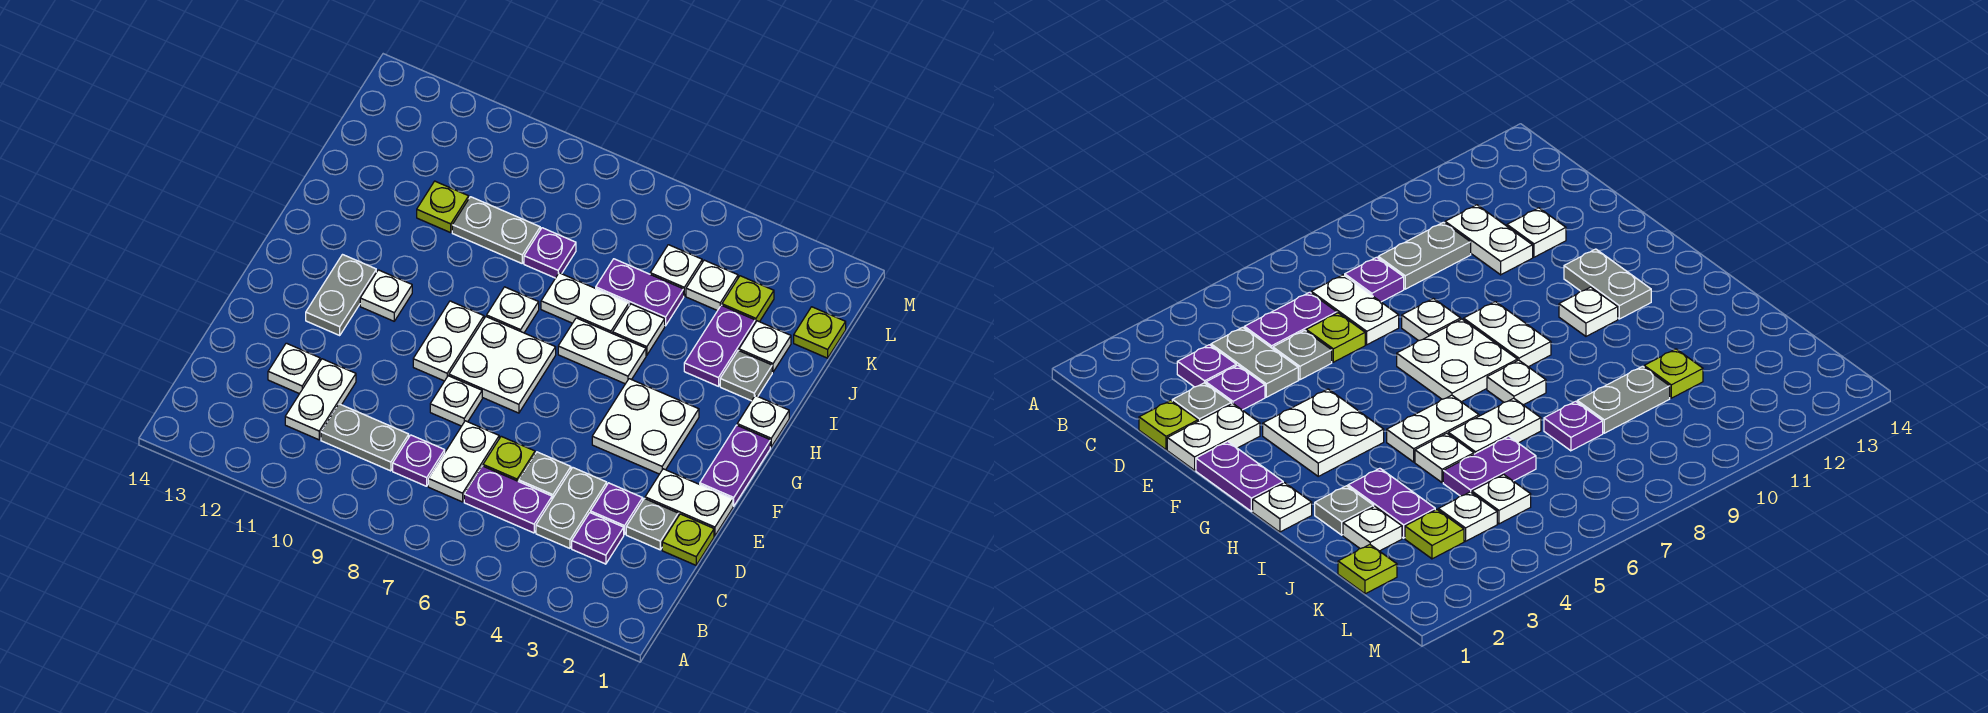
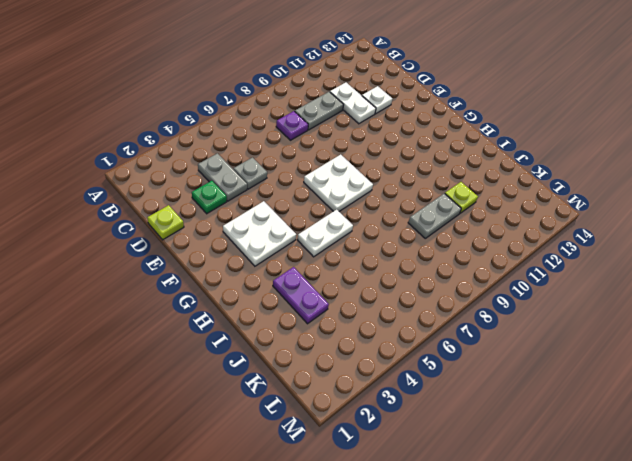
green 1x1 plate [192,181,227,214] -> purple 1x1 plate [591,483,643,534]
none -> purple 1x1 plate [572,513,624,564]
none -> purple 1x2 plate [464,466,552,533]
none -> white 1x2 plate [428,421,499,502]
none -> grey 1x1 plate [626,498,678,550]

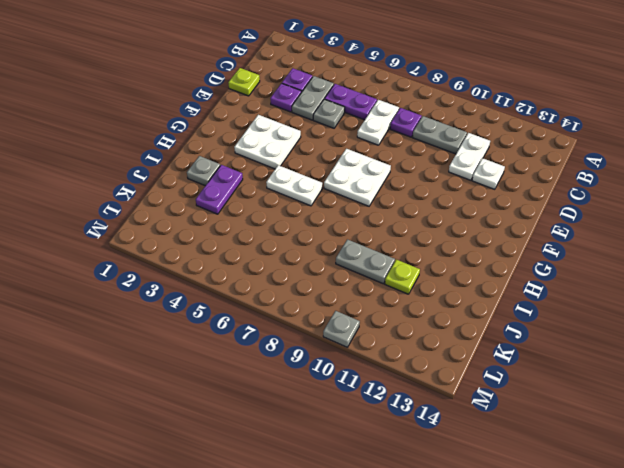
grey 1x1 plate [323,311,360,347] -> grey 1x1 plate moved to [626,498,678,550]
none -> lime 1x1 plate [483,436,535,482]
none -> white 1x2 plate [645,469,733,536]
none -> white 1x1 plate [430,376,482,426]
none -> purple 1x2 plate [700,425,770,506]

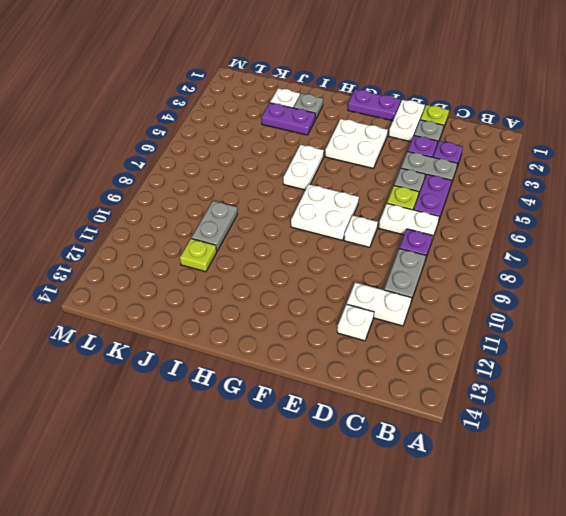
none -> white 1x2 plate [413,301,484,381]
none -> grey 1x2 plate [306,255,376,335]
none -> white 1x1 plate [360,270,412,321]
none -> white 1x1 plate [737,396,789,447]

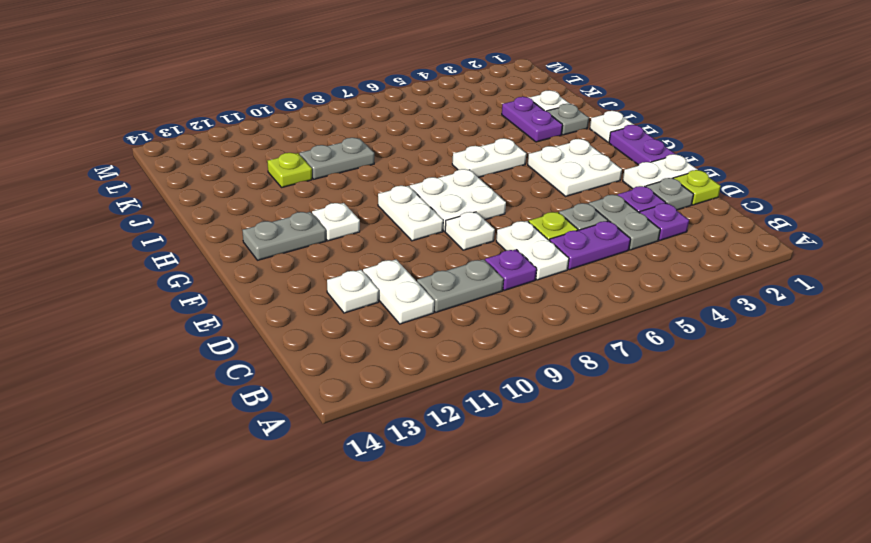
grey 1x2 plate [242,212,326,260] -> grey 1x2 plate turned to [306,255,376,335]
none -> white 1x1 plate [487,287,539,333]
none -> white 1x1 plate [613,304,665,355]
none -> white 1x2 plate [541,273,629,333]
none -> purple 1x2 plate [596,259,684,326]

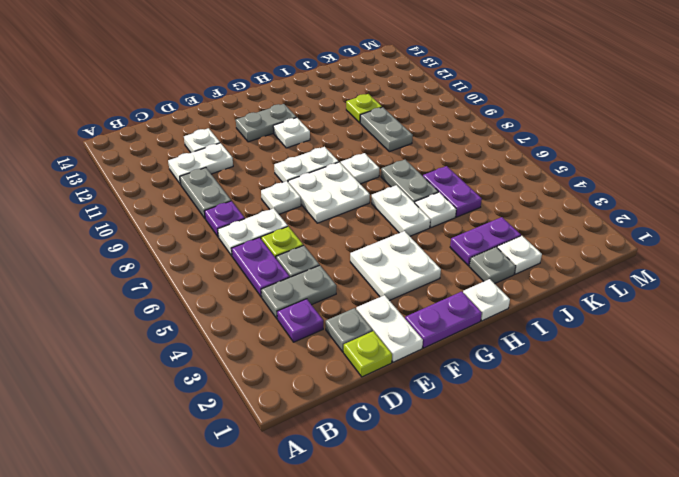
grey 1x2 plate [381,160,438,203] -> white 1x2 plate [541,273,629,333]
none -> purple 1x1 plate [591,483,643,534]
none -> purple 1x1 plate [524,228,576,278]
none -> lime 1x1 plate [794,307,846,358]
none -> lime 1x1 plate [722,276,774,323]

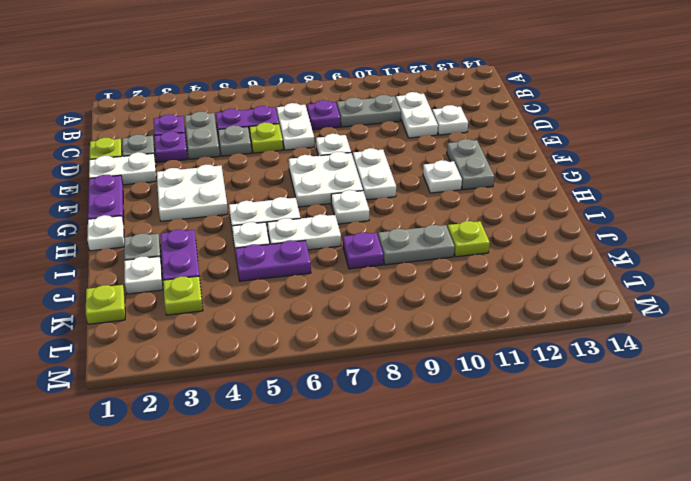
none -> white 1x1 plate [686,260,738,311]
none -> white 1x1 plate [650,245,702,296]

